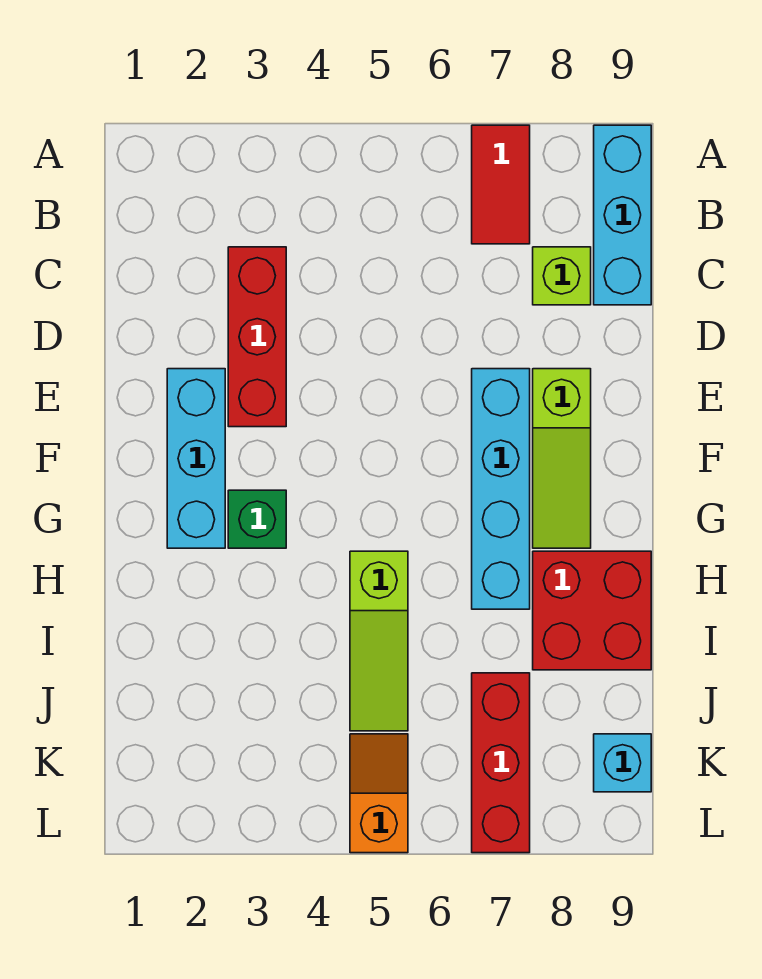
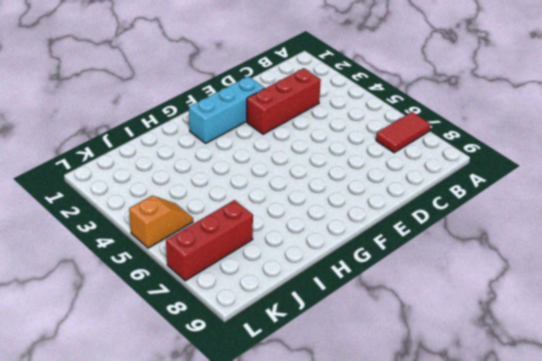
none -> cyan 1x3 brick [594,125,651,305]
none -> lime 1x1 brick [533,247,591,305]
none -> cyan 1x4 brick [472,369,530,609]

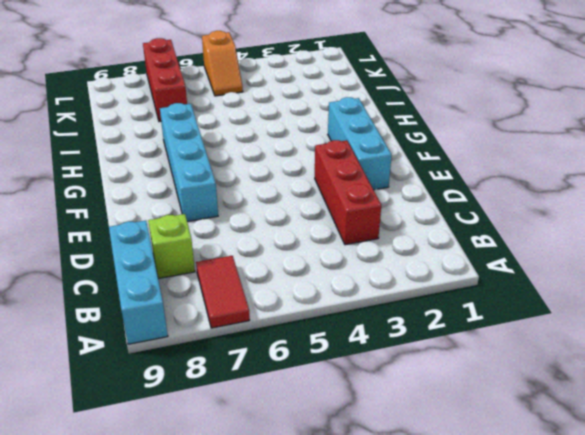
none -> lime 1x3 slope [533,369,591,548]
none -> green 1x1 brick [228,490,286,548]
none -> lime 1x3 slope [350,551,408,731]

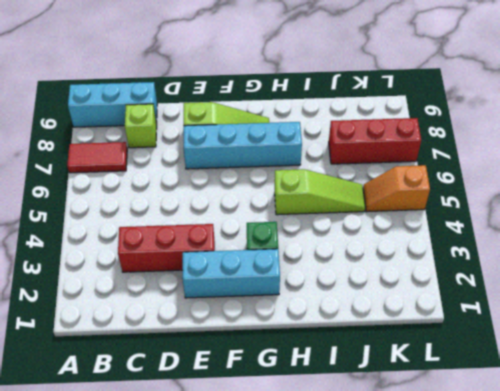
none -> red 2x2 brick [533,551,651,670]
none -> cyan 1x1 brick [594,734,651,792]

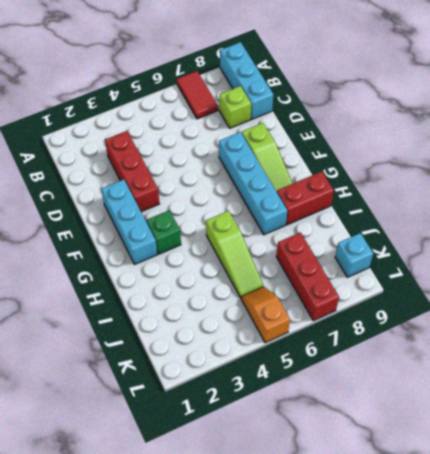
red 1x2 brick [277,172,334,225] -> red 2x2 brick [533,551,651,670]

